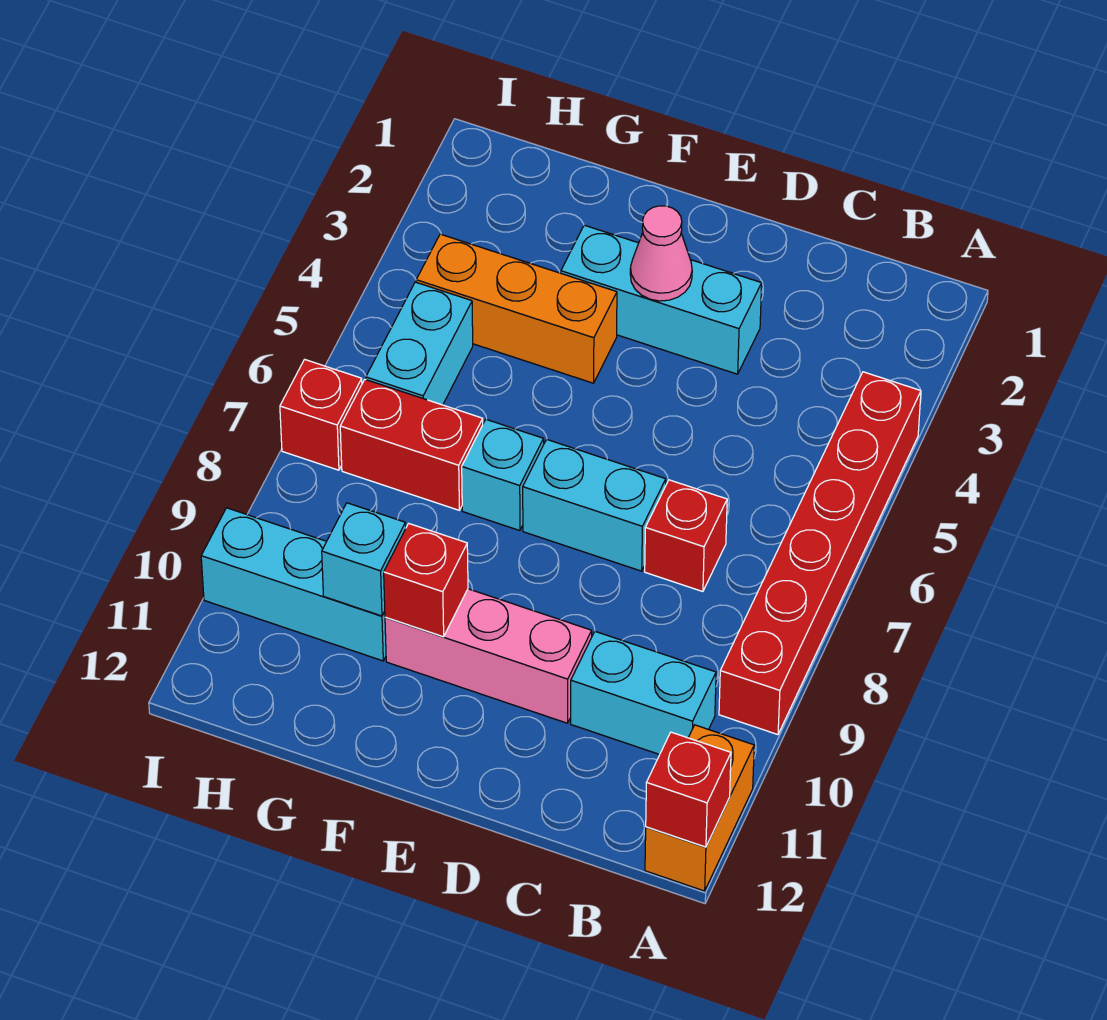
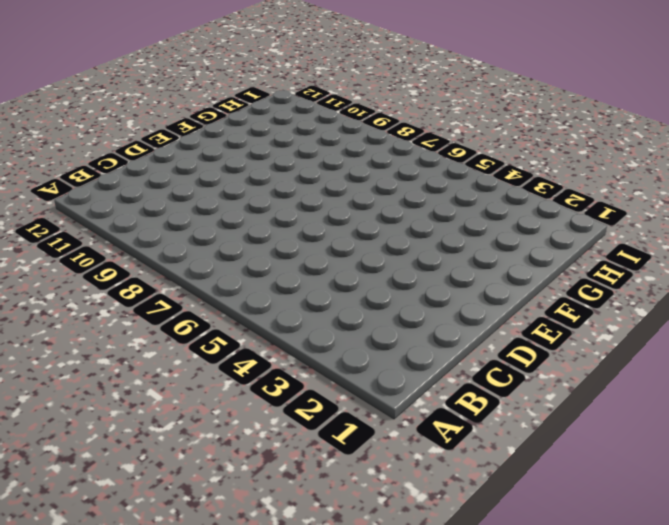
none -> red 1x6 brick [719,372,921,735]
none -> orange 1x2 brick [645,725,754,891]
none -> cyan 1x2 brick [571,632,716,755]

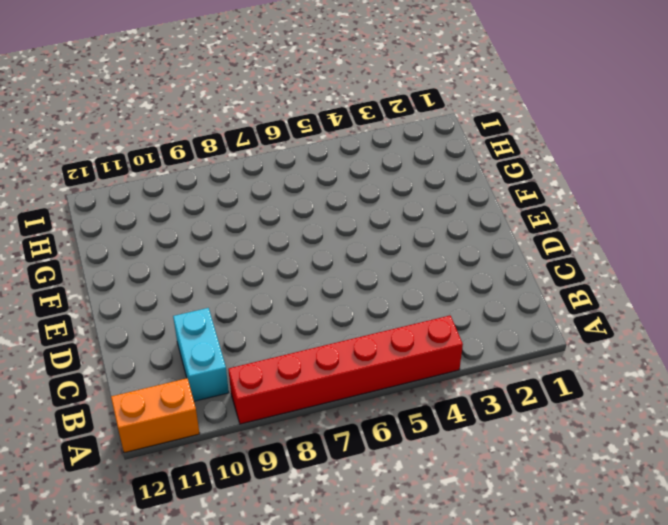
none -> red 1x1 brick [645,480,727,592]
none -> cyan 1x3 brick [561,225,762,374]
none -> cyan 1x2 brick [523,440,666,571]

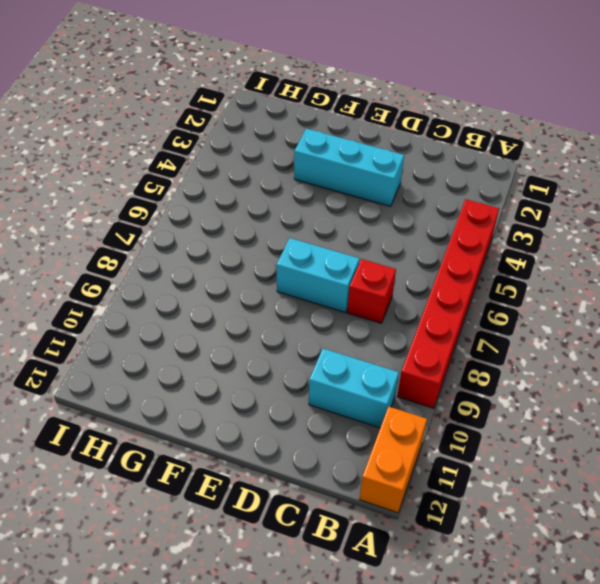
none -> pink 1x3 brick [385,589,592,723]
none -> orange 1x3 brick [416,234,617,383]
none -> cyan 1x1 brick [462,419,544,531]

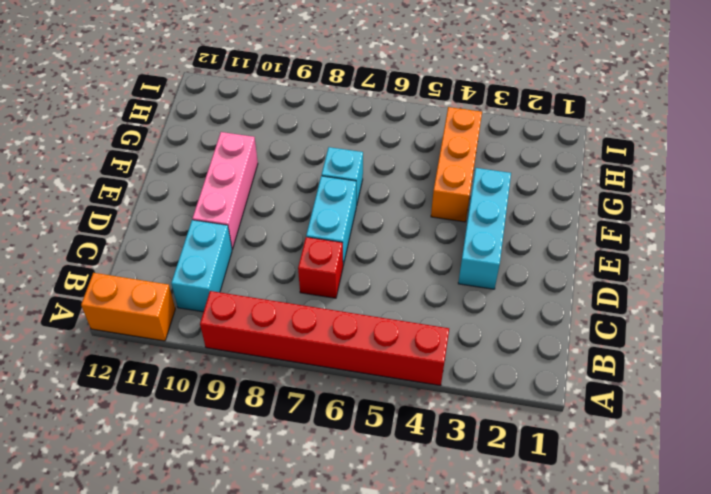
none -> red 1x2 brick [340,380,483,510]
none -> cyan 1x3 brick [201,508,386,661]
none -> cyan 1x2 brick [366,282,473,405]

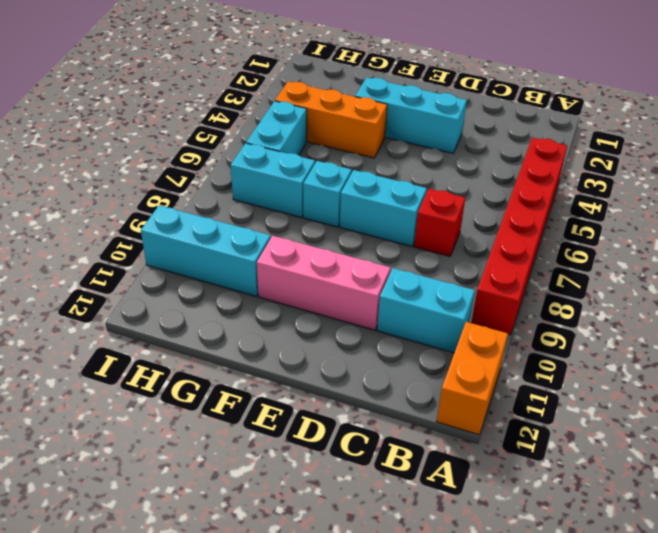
cyan 1x2 brick [231,143,315,217] -> red 1x2 brick [340,380,483,510]
none -> red 1x1 brick [280,359,362,470]
none -> red 1x1 brick [646,732,731,847]
none -> pink 1x1 cone [630,206,692,301]

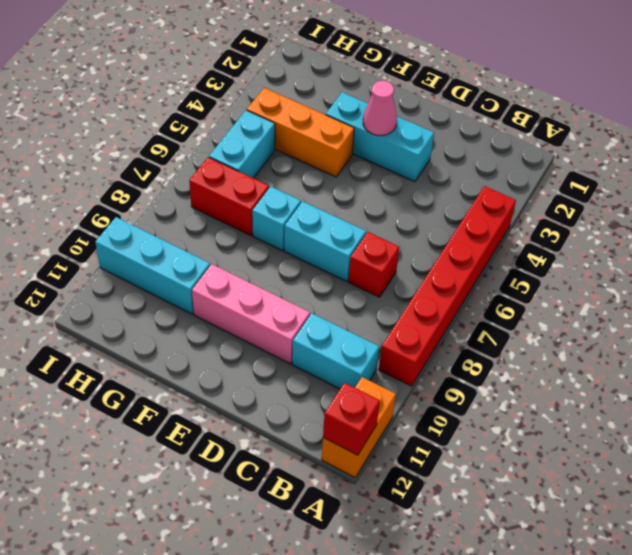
none -> red 1x1 brick [280,359,362,470]
none -> red 1x1 brick [384,523,468,637]
none -> cyan 1x1 brick [322,503,406,616]

